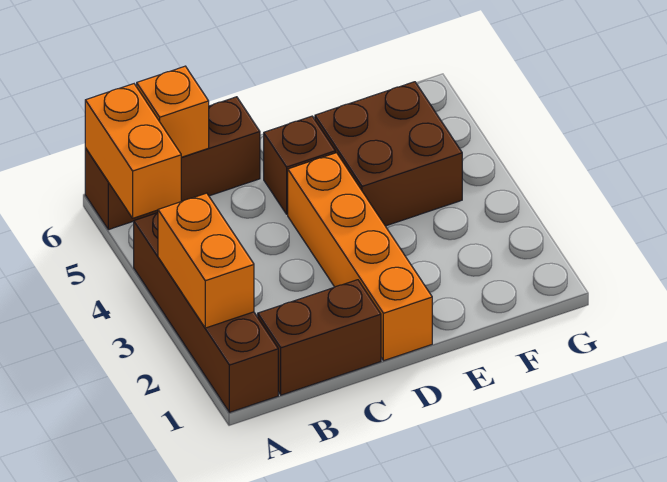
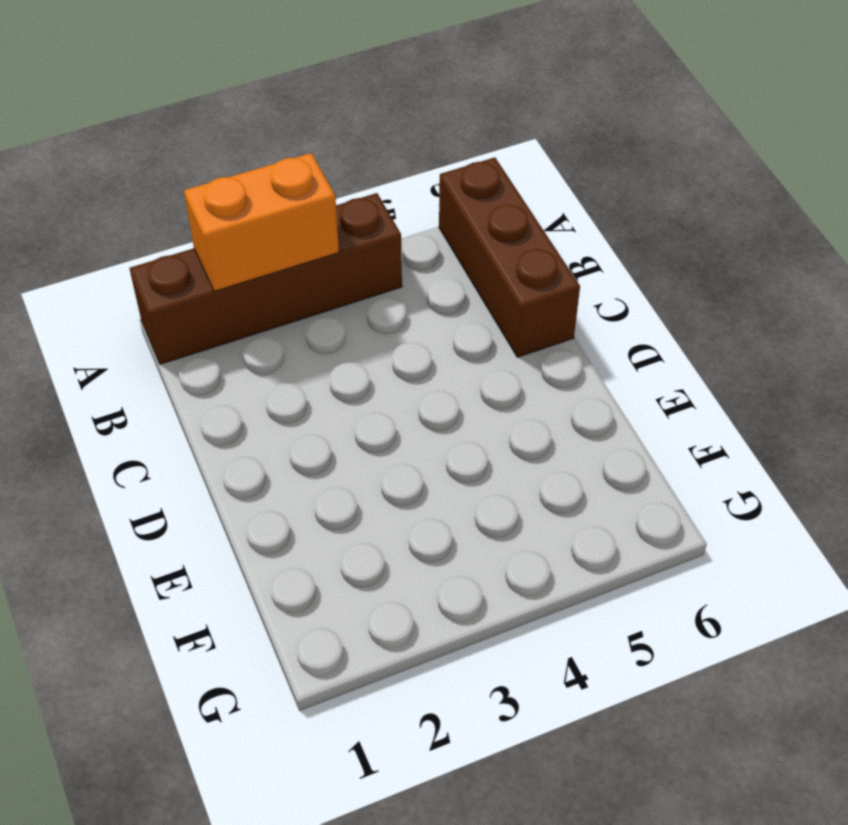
none -> brown 1x2 brick [258,280,381,395]
none -> orange 1x4 brick [288,153,432,361]

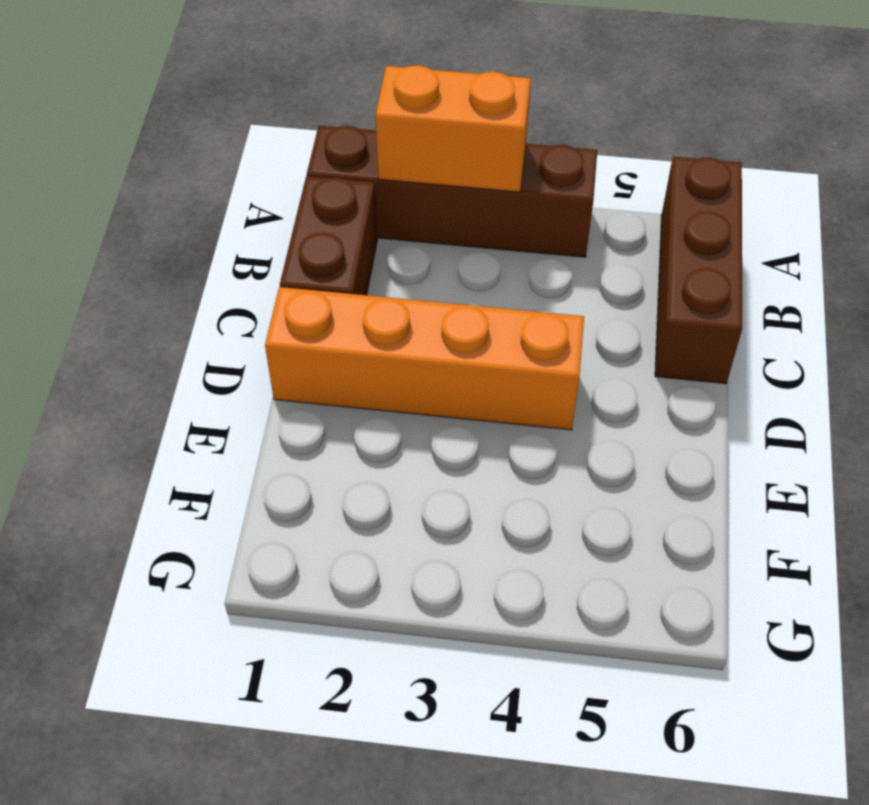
none -> brown 1x1 brick [264,116,335,214]
none -> brown 2x2 brick [315,82,462,226]

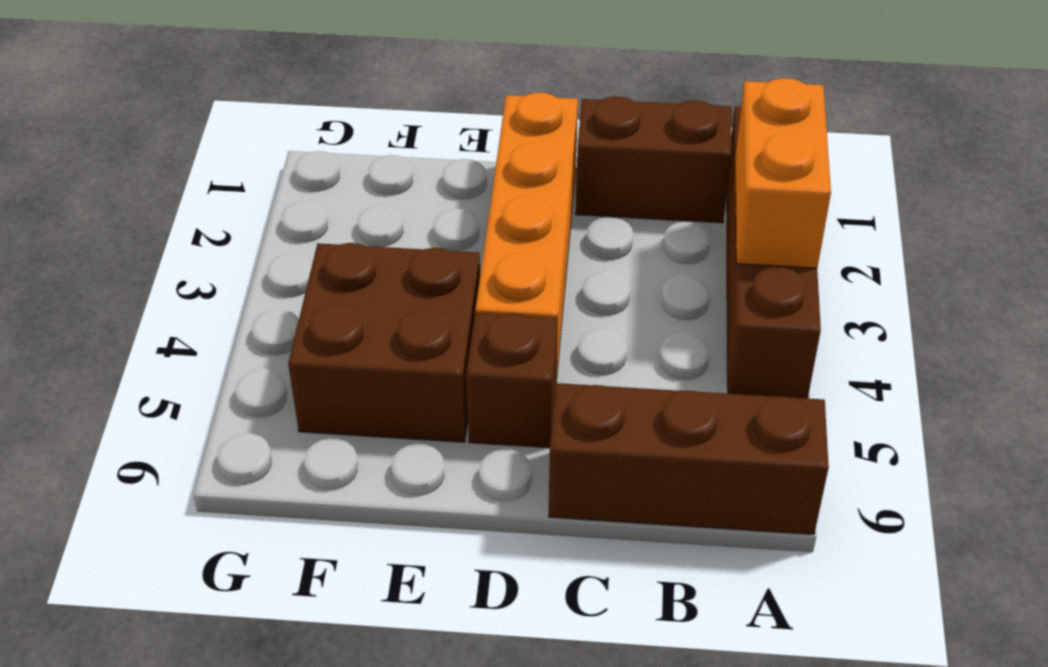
none -> orange 1x2 brick [85,84,181,218]
none -> orange 1x1 brick [137,66,209,157]

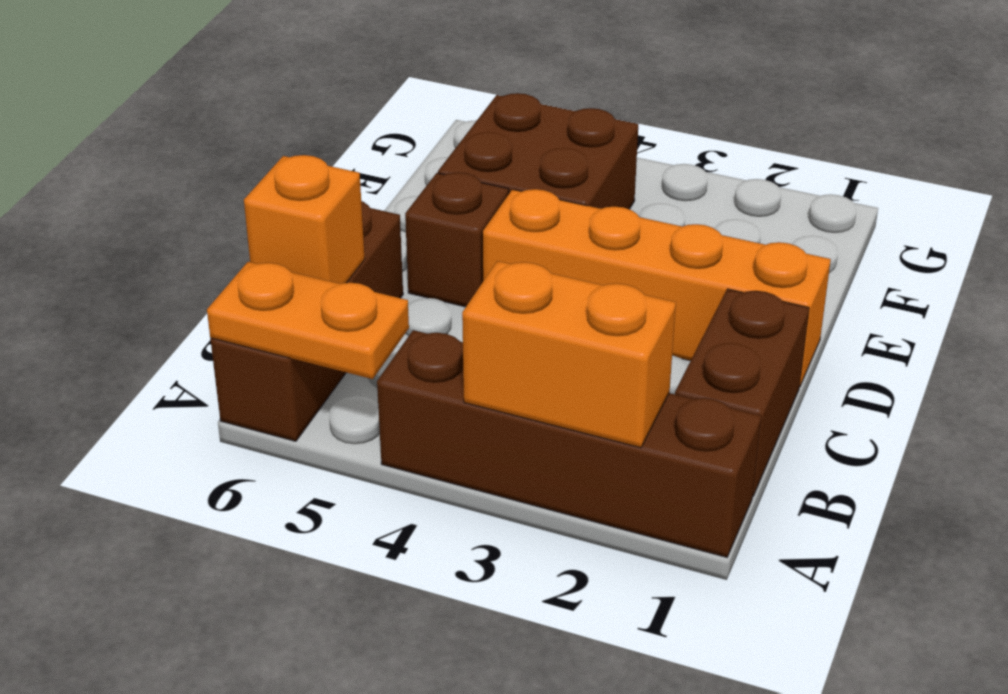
orange 1x2 plate [207,262,409,379] -> orange 1x2 brick [85,84,181,218]

